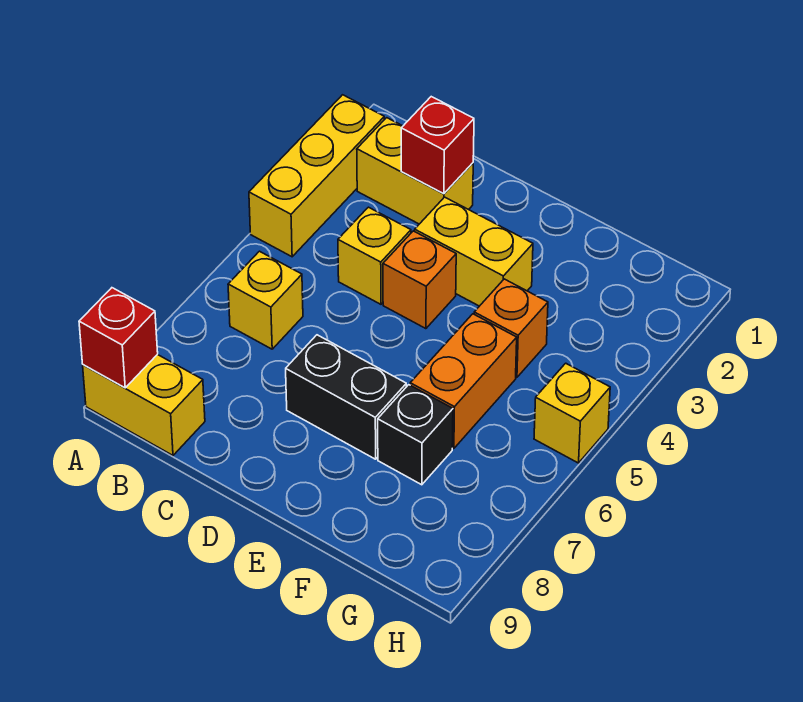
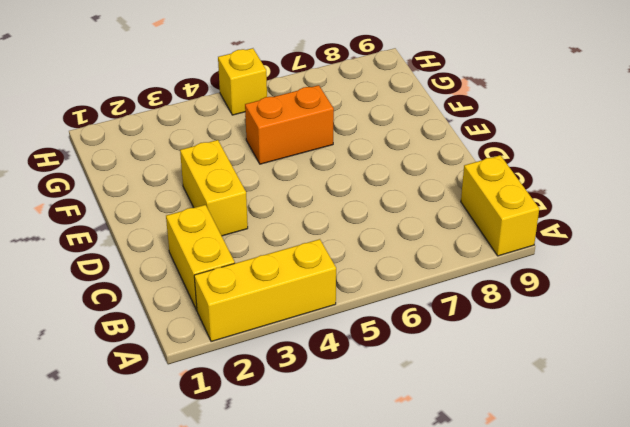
none -> yellow 1x1 brick [228,251,303,349]
none -> yellow 1x1 brick [338,207,411,304]
none -> orange 1x1 brick [383,231,456,329]

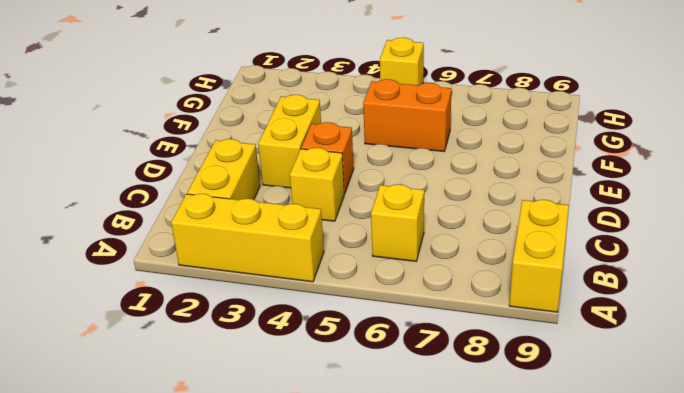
none -> black 1x2 brick [286,335,406,459]
none -> orange 1x1 brick [474,279,548,377]
none -> black 1x1 brick [378,385,453,485]

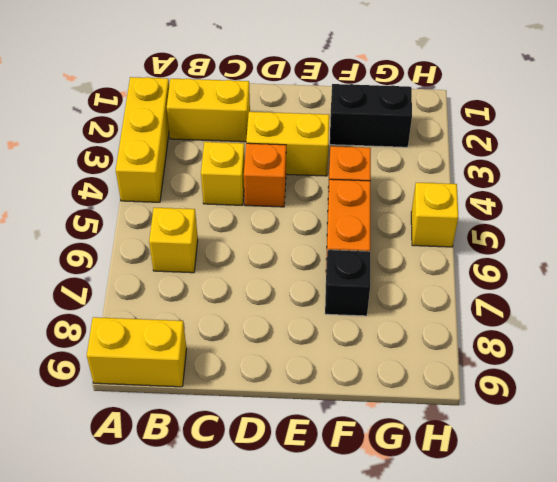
black 1x2 brick [330,84,412,147] -> black 1x2 brick moved to [286,335,406,459]
none -> red 1x1 brick [79,288,158,388]
none -> red 1x1 brick [401,97,474,194]

